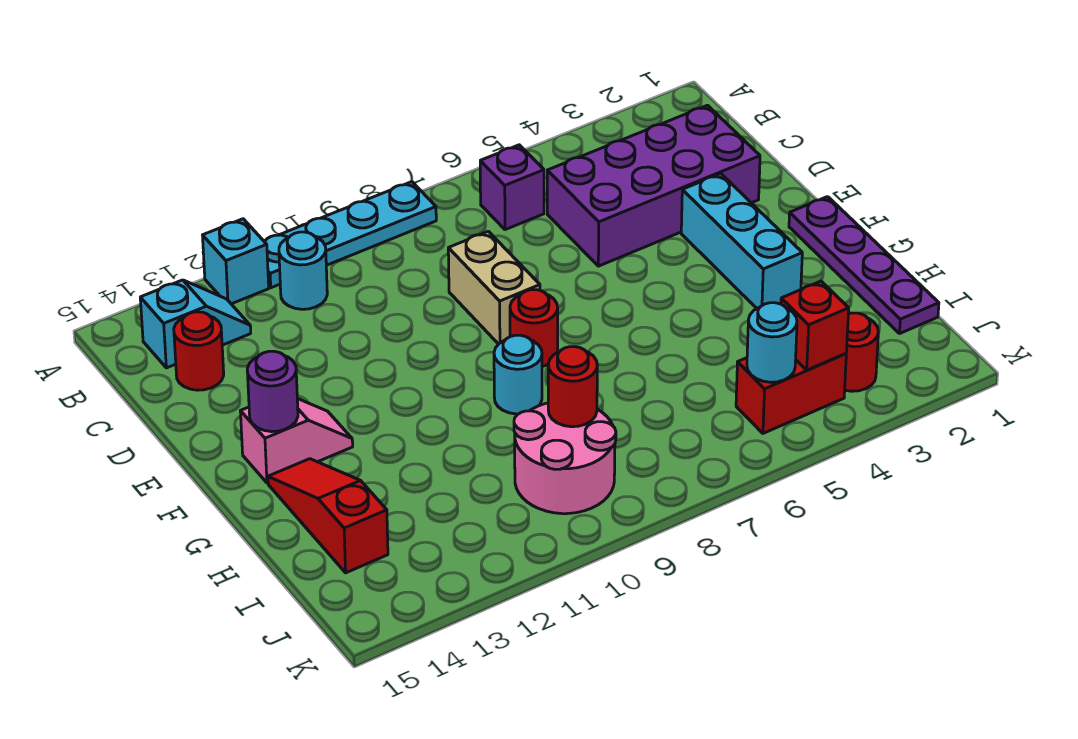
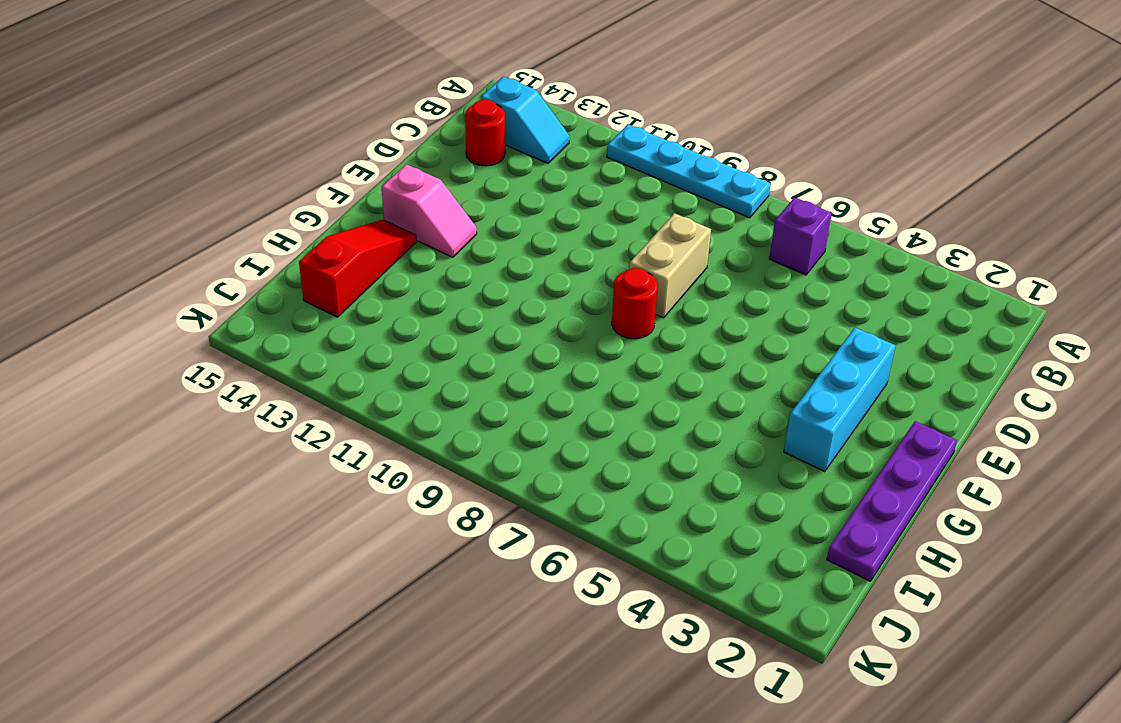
none -> cyan 1x1 brick [203,219,269,304]
none -> cyan 1x1 round brick [279,232,327,309]
none -> purple 2x4 brick [547,105,760,266]

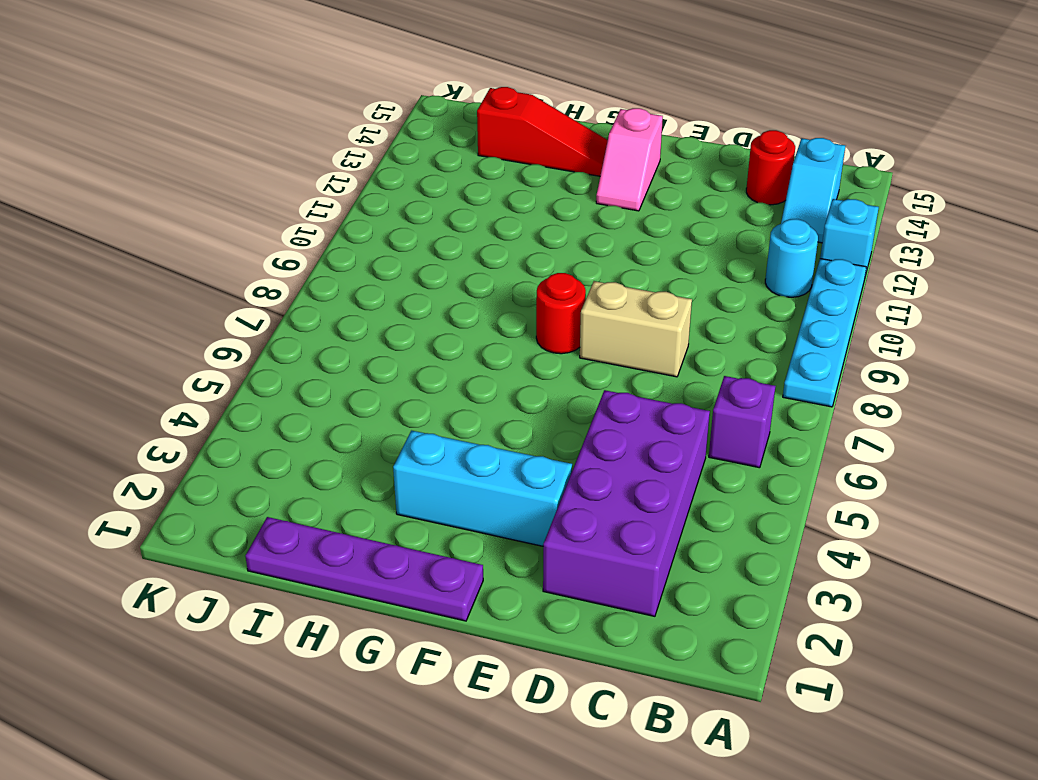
none -> cyan 1x1 round brick [494,335,542,414]
none -> pink 2x2 round brick [514,403,616,514]
none -> red 1x1 round brick [845,313,878,391]

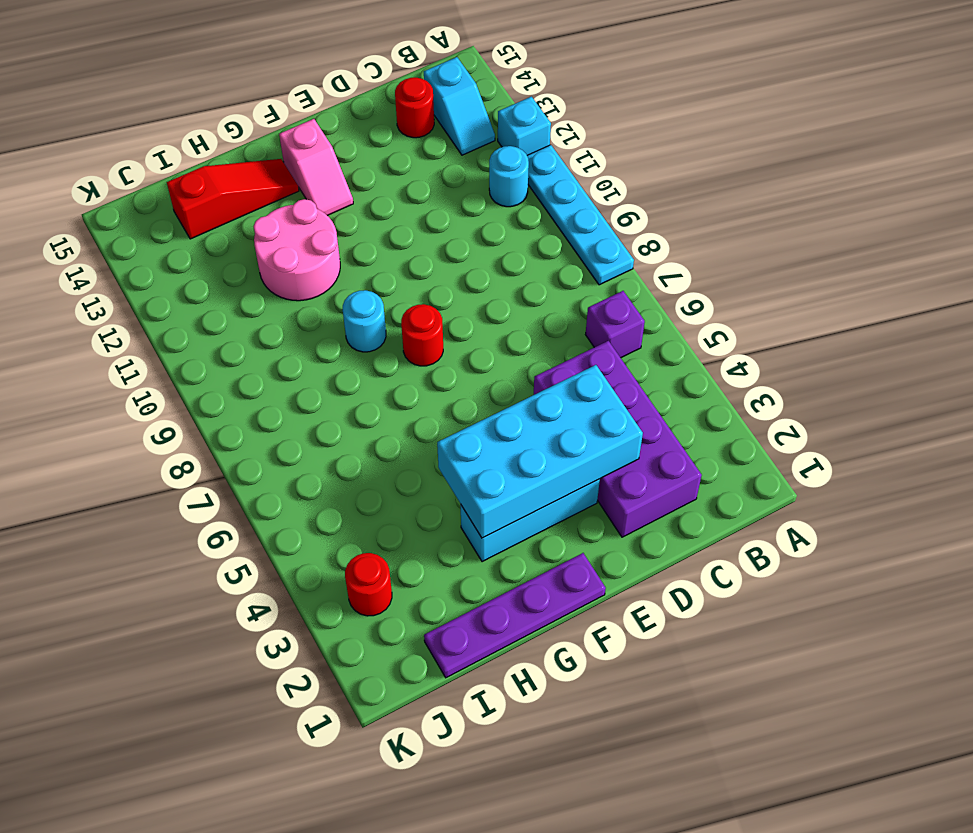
cyan 2x4 brick [437,365,643,538] -> none
pink 2x2 round brick [253,199,340,301] -> pink 2x2 round brick moved to [514,403,616,514]
none -> tan 1x2 brick [448,231,540,344]
none -> red 1x2 brick [736,354,846,433]
none -> purple 1x1 round brick [247,351,298,432]

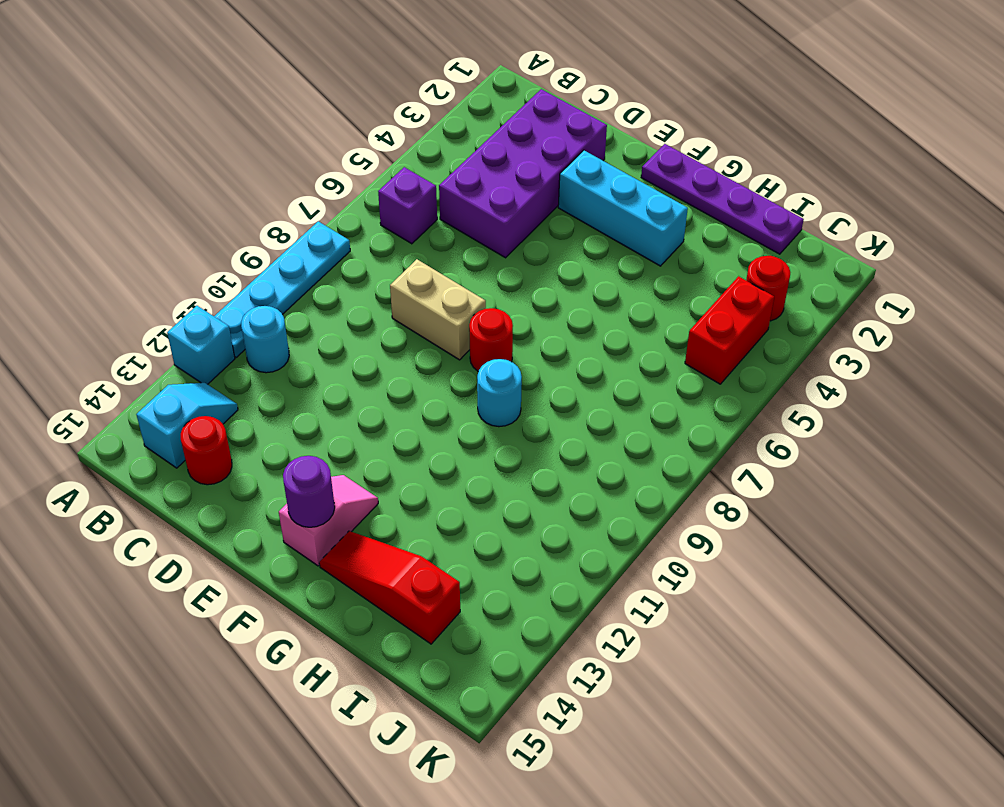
none -> pink 2x2 round brick [514,403,616,514]
none -> red 1x1 round brick [548,347,597,427]
none -> red 1x1 brick [781,281,849,370]

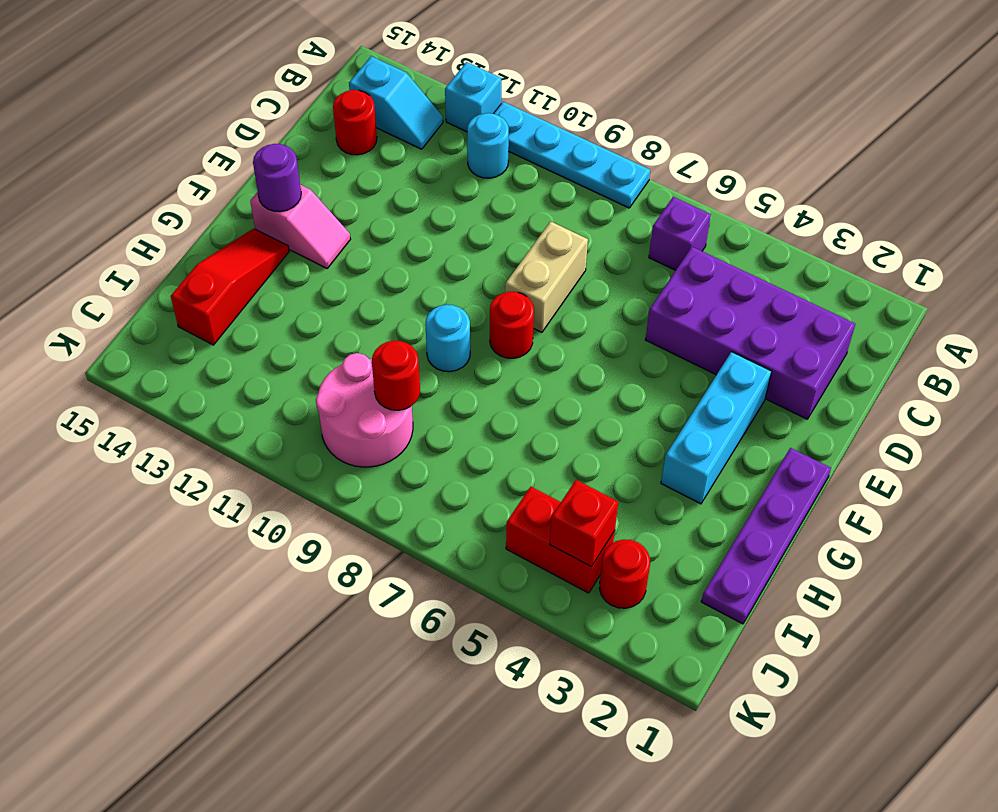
none -> cyan 1x1 round brick [747,303,797,382]

